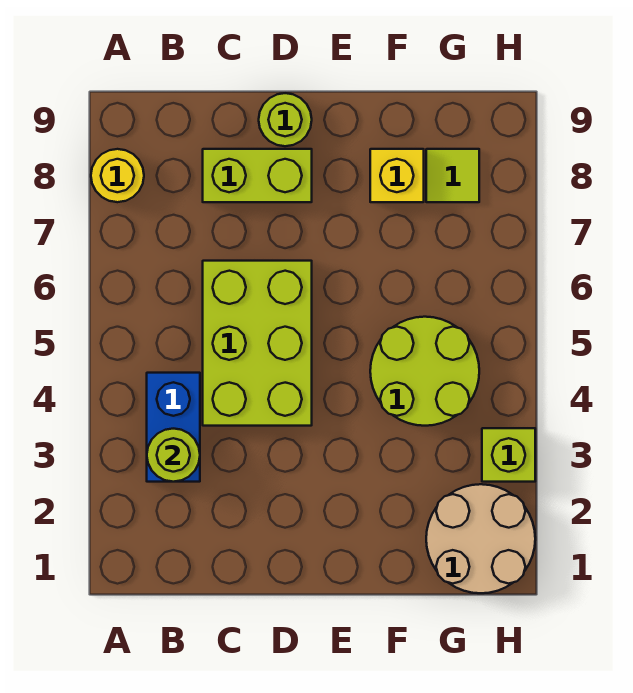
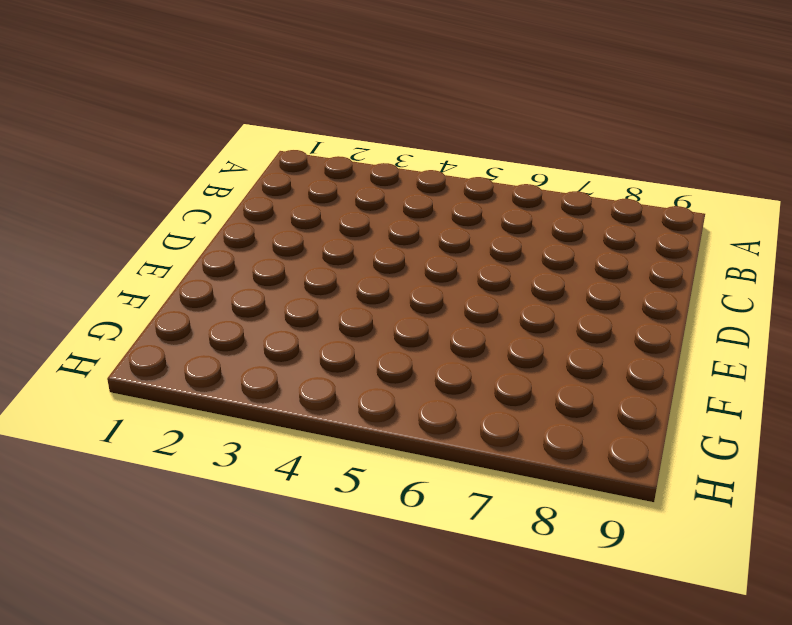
none -> yellow 1x1 round brick [91,149,144,202]
none -> blue 1x2 brick [147,373,200,482]

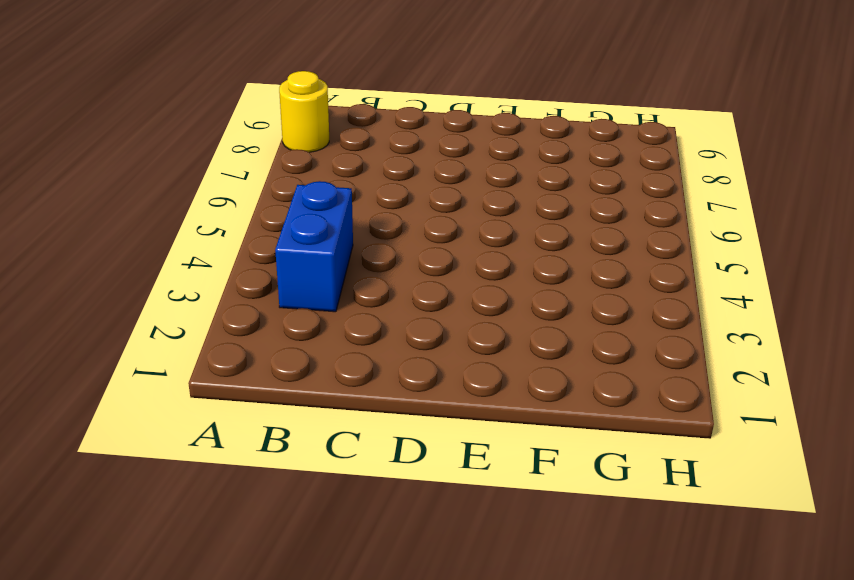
none -> lime 2x3 brick [203,261,312,426]
none -> lime 1x2 brick [203,149,312,202]

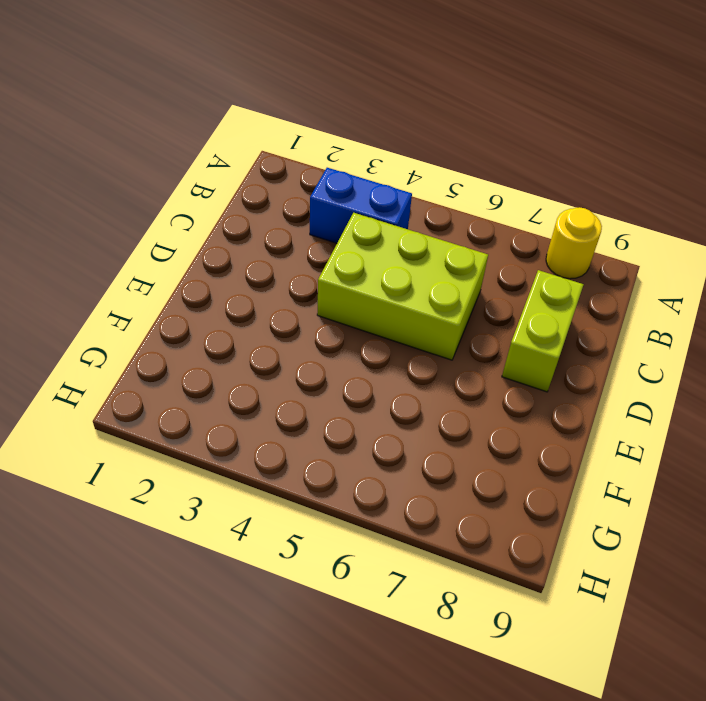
none -> lime 1x1 round brick [259,93,312,146]
none -> lime 2x2 round brick [370,317,479,426]

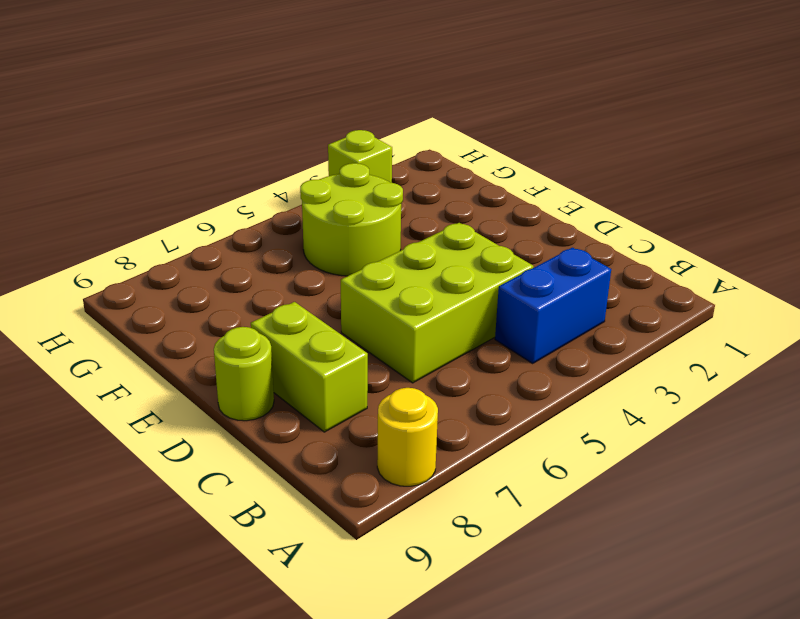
none -> yellow 1x1 brick [370,149,424,202]
none -> tan 2x2 round brick [426,484,535,593]

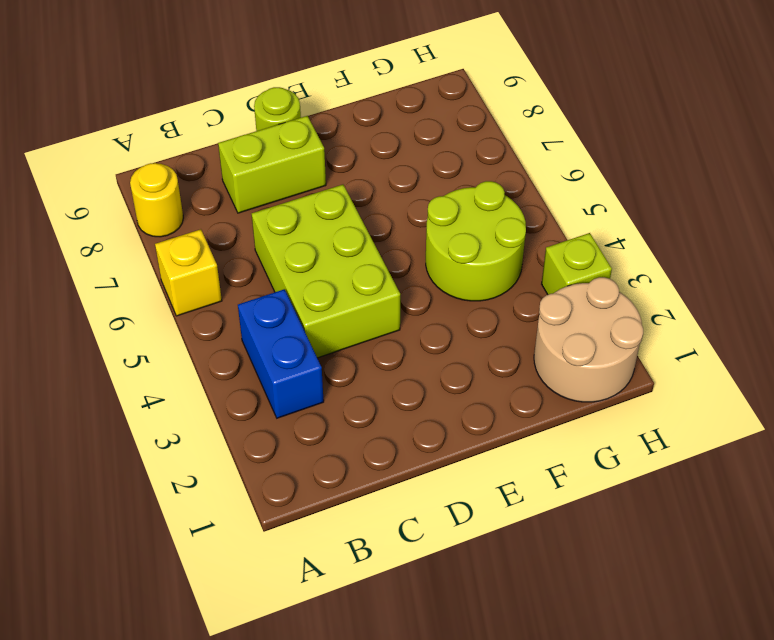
yellow 1x1 brick [155,229,222,316] -> yellow 1x1 brick moved to [370,149,424,202]
none -> lime 1x1 tile [426,149,479,202]
none -> lime 1x1 round brick [147,429,200,482]

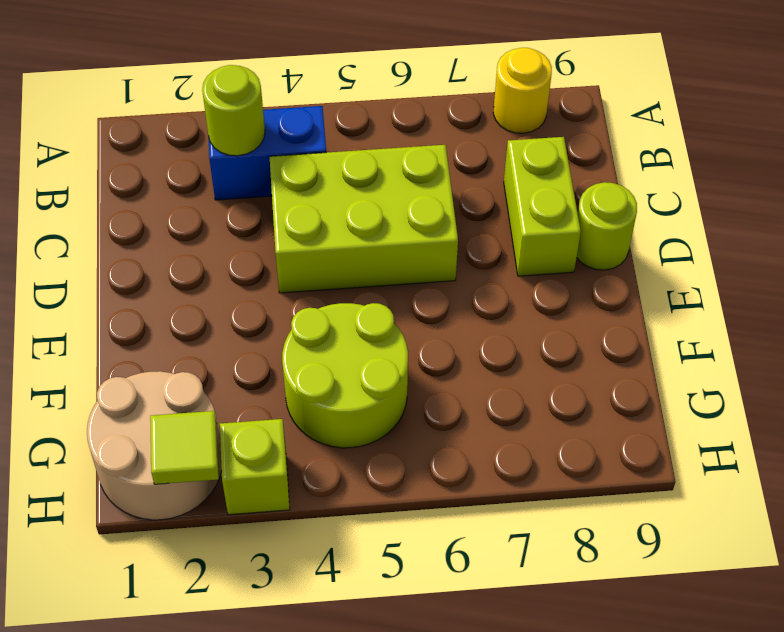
lime 1x1 tile [150,411,219,484] -> lime 1x1 tile moved to [426,149,479,202]
none -> yellow 1x1 brick [370,149,424,202]

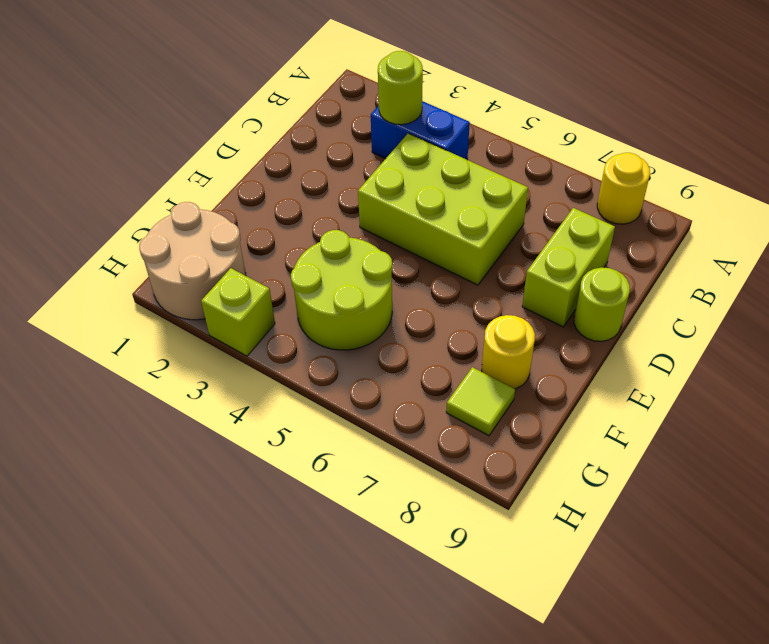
yellow 1x1 round brick [482,315,535,389] -> yellow 1x1 brick [370,149,424,202]

